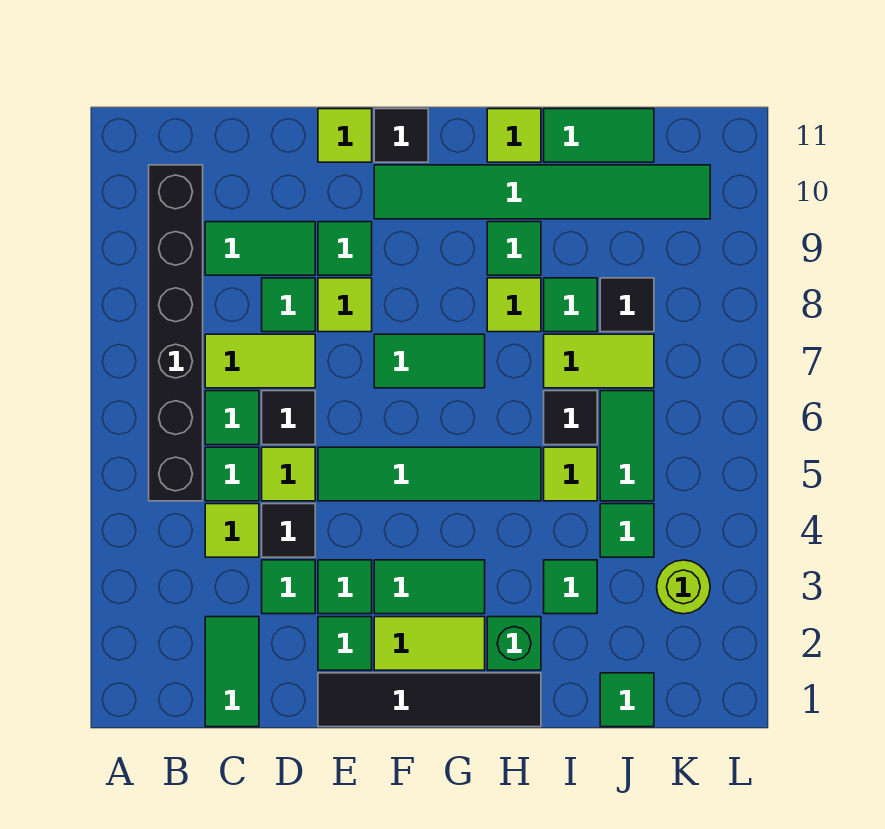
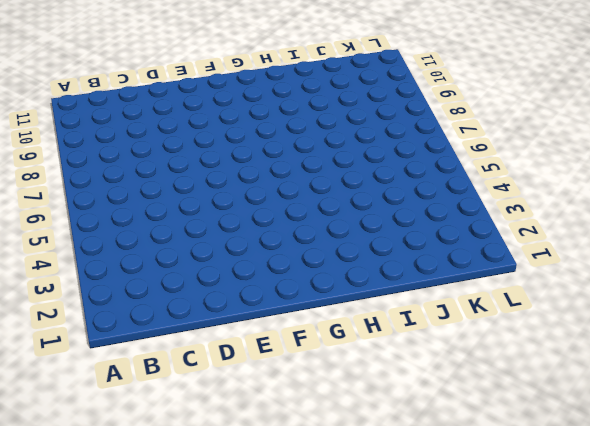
none -> black 1x6 brick [149,165,203,501]
none -> green 1x2 tile [205,617,259,727]
none -> lime 1x1 tile [205,504,259,557]
none -> green 1x1 tile [205,447,259,501]

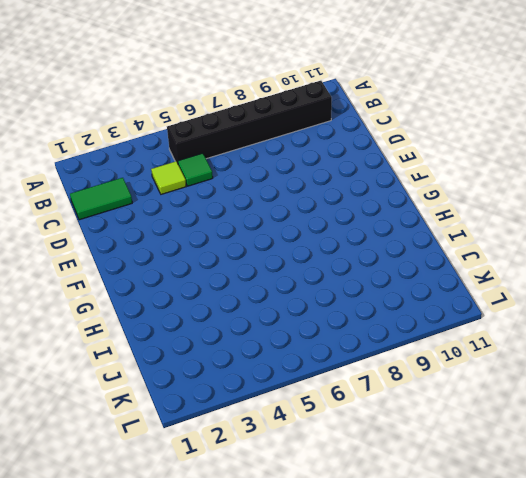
none -> green 1x1 tile [205,391,259,445]
none -> lime 1x2 tile [205,334,315,388]
none -> green 1x2 tile [205,222,315,275]
none -> green 1x1 tile [262,560,315,614]

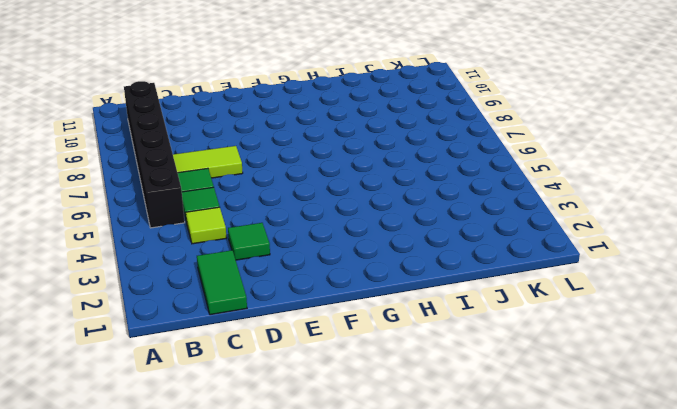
none -> green 1x2 tile [205,222,315,275]
none -> black 1x1 tile [262,504,315,557]
none -> lime 1x1 tile [262,447,315,501]
none -> black 1x1 tile [262,391,315,445]

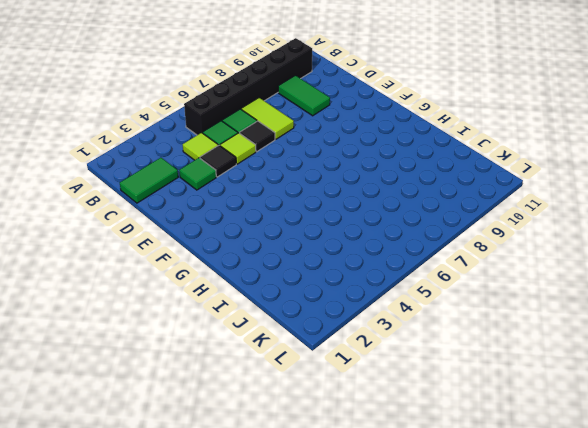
none -> green 1x1 tile [262,278,315,332]
none -> black 1x4 tile [318,673,541,727]
none -> green 1x1 tile [318,617,372,670]
none -> green 1x1 tile [318,560,372,614]

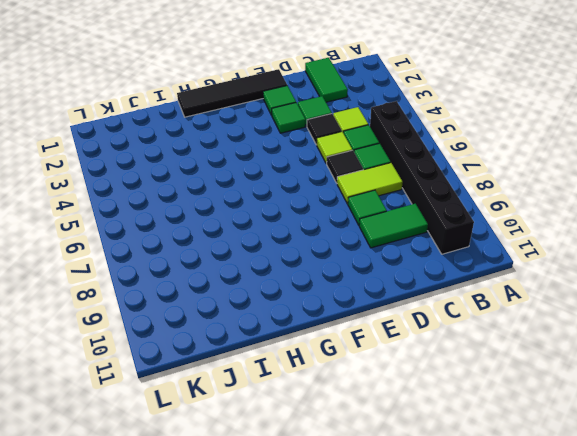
none -> green 1x4 tile [318,447,541,501]
none -> lime 1x1 tile [318,278,372,332]
none -> green 1x1 tile [318,222,372,275]
none -> lime 1x1 tile [318,109,372,162]

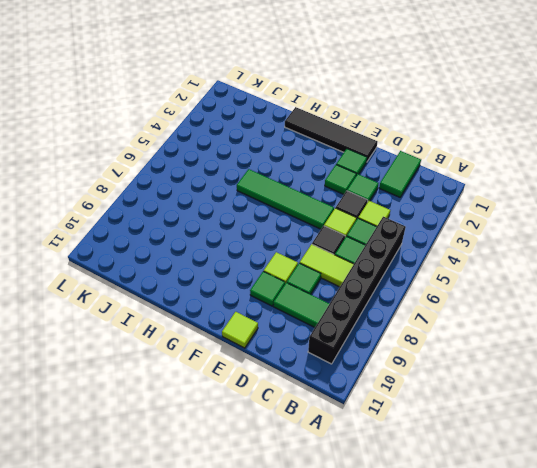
none -> lime 1x2 tile [374,617,485,670]
none -> green 1x2 tile [374,560,485,614]
none -> green 1x2 tile [374,334,485,388]
none -> green 1x6 tile [374,165,710,219]

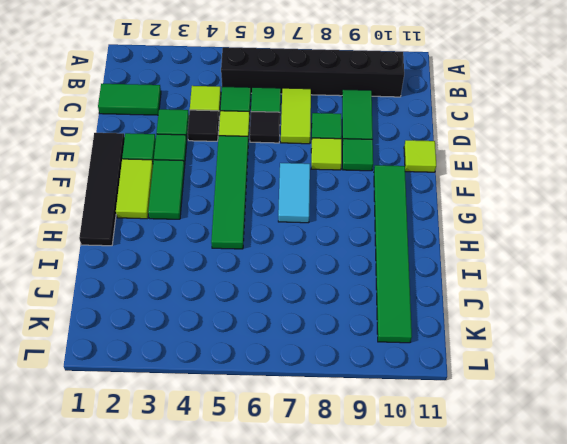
cyan 1x2 tile [278,163,310,223] -> green 1x2 tile [374,334,485,388]
none -> black 1x1 tile [374,109,428,162]
none -> green 1x1 brick [487,617,541,670]
none -> lime 1x1 tile [487,278,541,332]
none -> green 1x1 tile [487,222,541,275]

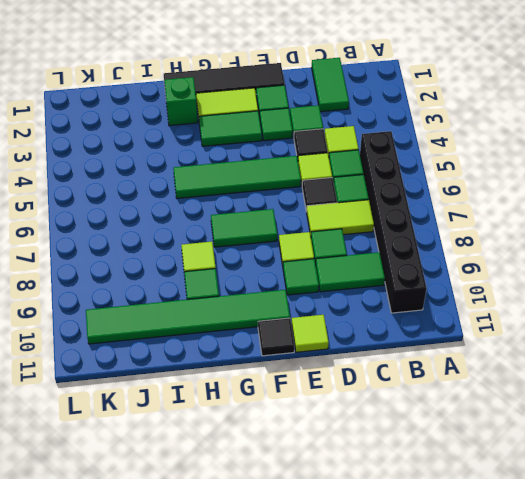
none -> lime 1x1 tile [487,109,541,162]
none -> green 1x1 tile [544,560,597,614]
none -> lime 1x1 tile [544,447,597,501]
none -> black 1x1 tile [544,391,597,445]

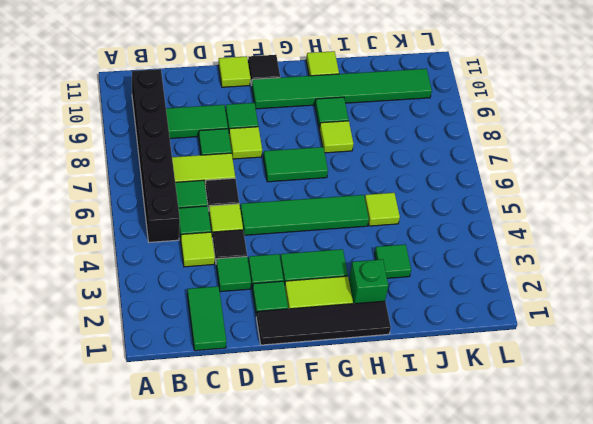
none -> black 1x1 tile [544,391,597,445]
none -> lime 1x2 tile [544,334,654,388]
none -> green 1x1 tile [544,278,597,332]
none -> green 1x2 tile [544,109,654,162]

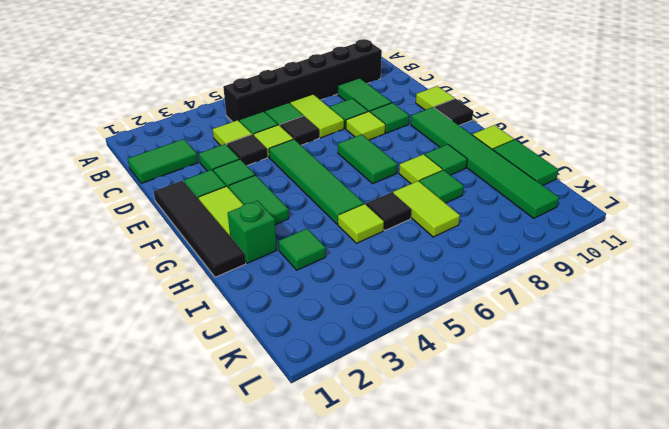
none -> green 1x1 tile [600,673,654,727]
none -> green 1x1 tile [600,504,654,557]
none -> green 1x2 tile [600,391,654,501]
none -> black 1x1 tile [600,278,654,332]

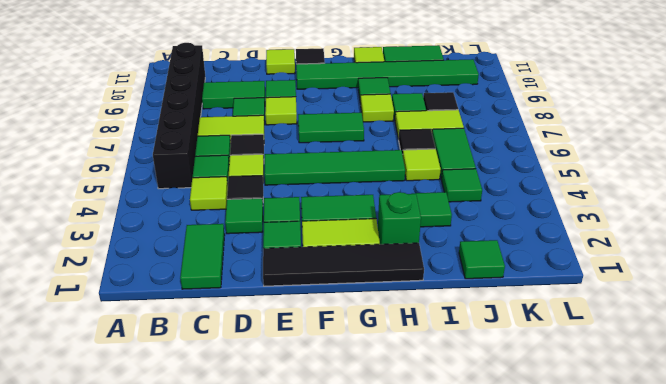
none -> lime 1x1 round brick [657,560,710,614]

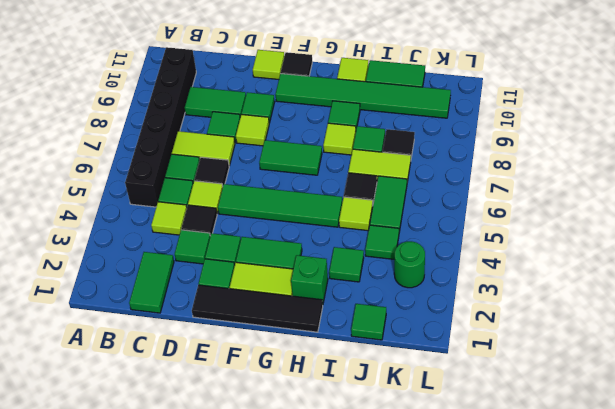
green 1x1 round brick [394,241,425,288] -> lime 1x1 round brick [657,560,710,614]

